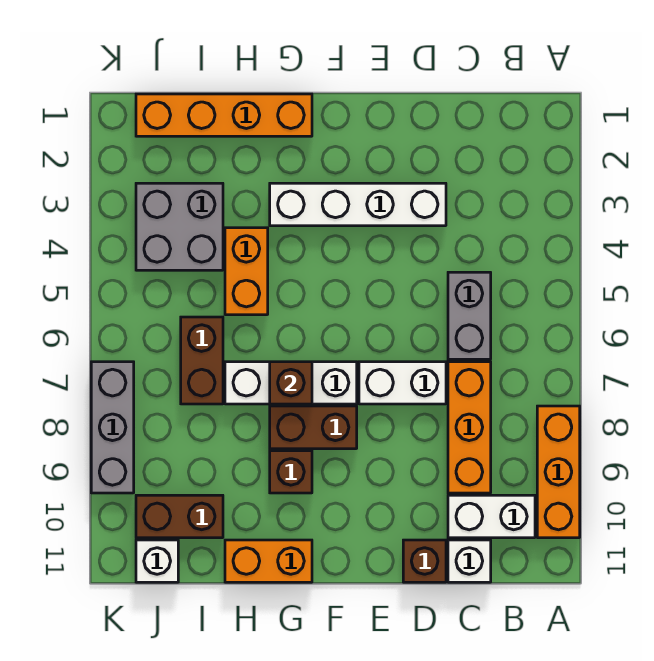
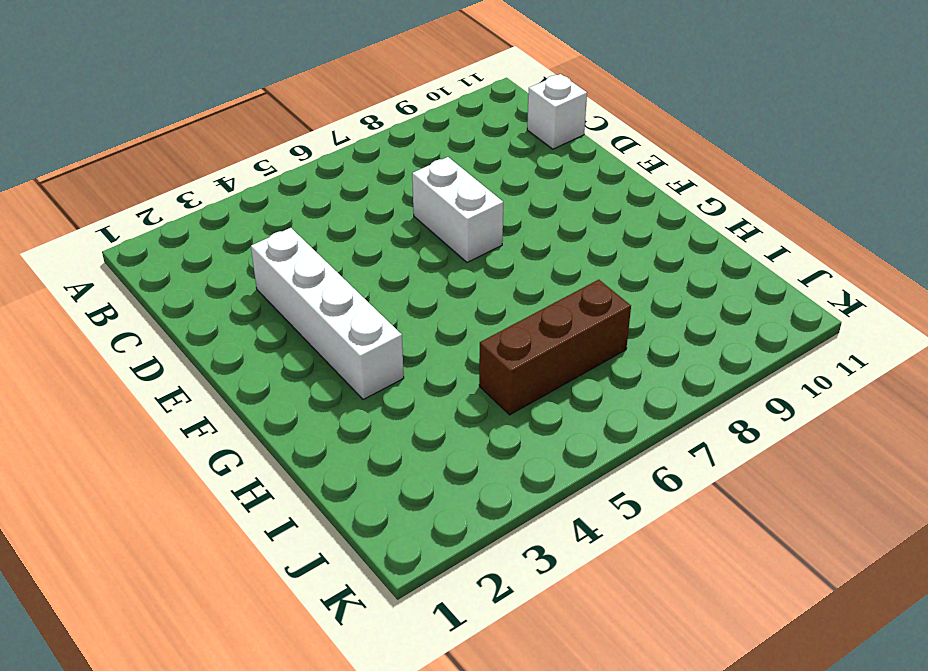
brown 1x3 brick [479,280,631,415] -> brown 1x2 brick [181,317,223,404]
none -> orange 1x3 brick [537,406,580,538]
none -> white 1x2 brick [448,495,535,538]
none -> grey 1x2 brick [448,272,491,359]

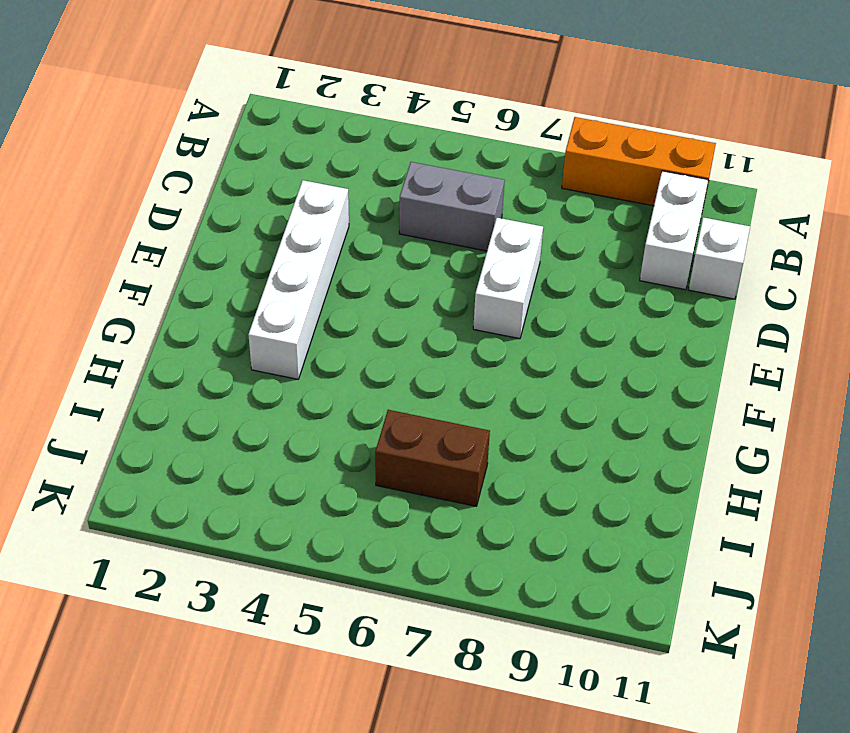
none -> orange 1x3 brick [448,362,491,493]
none -> brown 1x1 brick [403,540,446,582]
none -> white 1x3 brick [225,362,357,404]

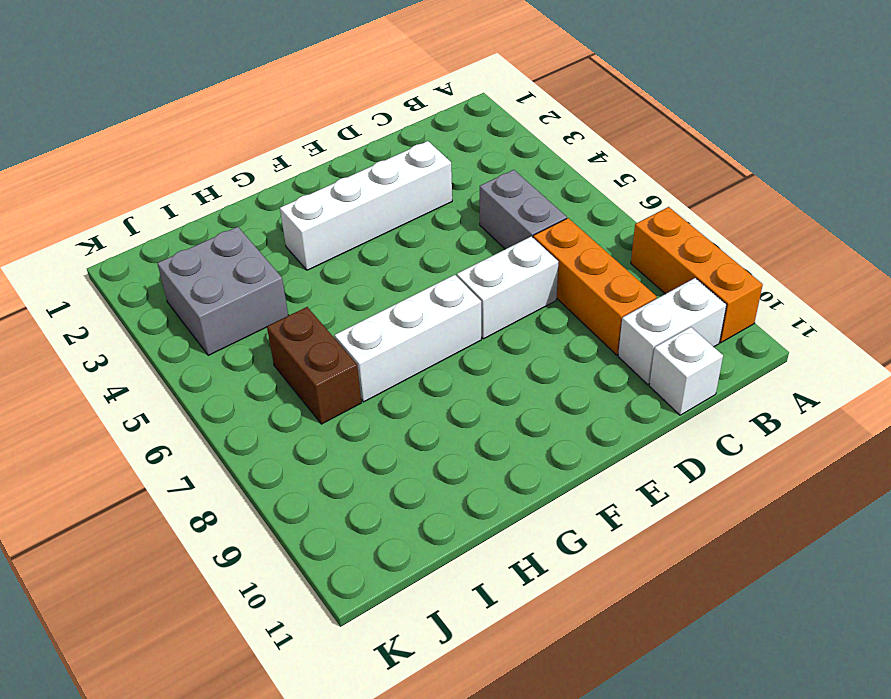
none -> brown 1x1 brick [403,540,446,582]
none -> brown 1x2 brick [270,406,357,449]
none -> orange 1x4 brick [136,94,312,136]

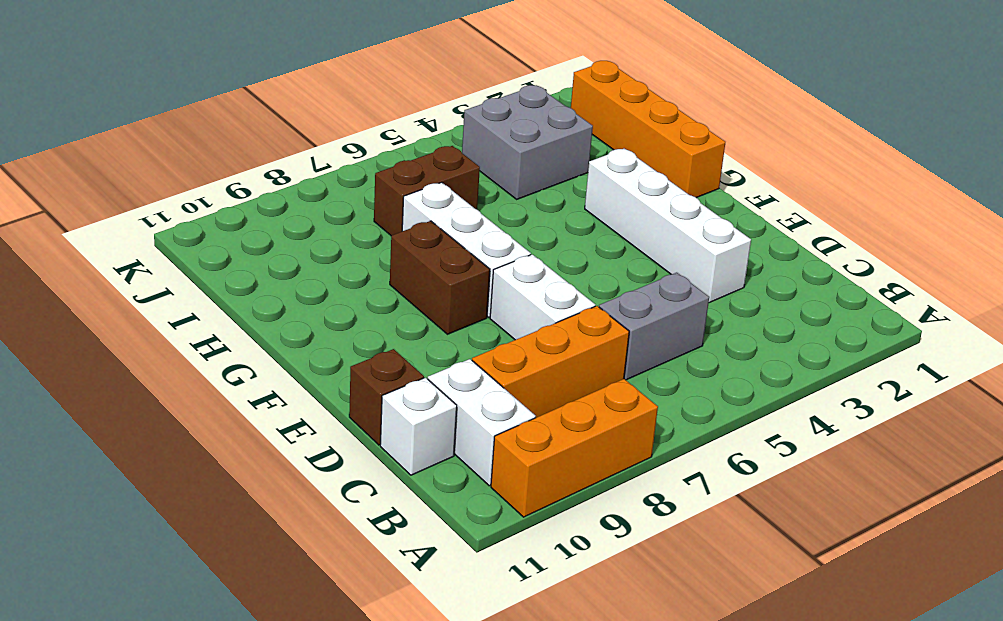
none -> brown 1x1 brick [270,451,312,493]
none -> orange 1x2 brick [225,540,312,582]
none -> orange 1x2 brick [225,228,268,315]

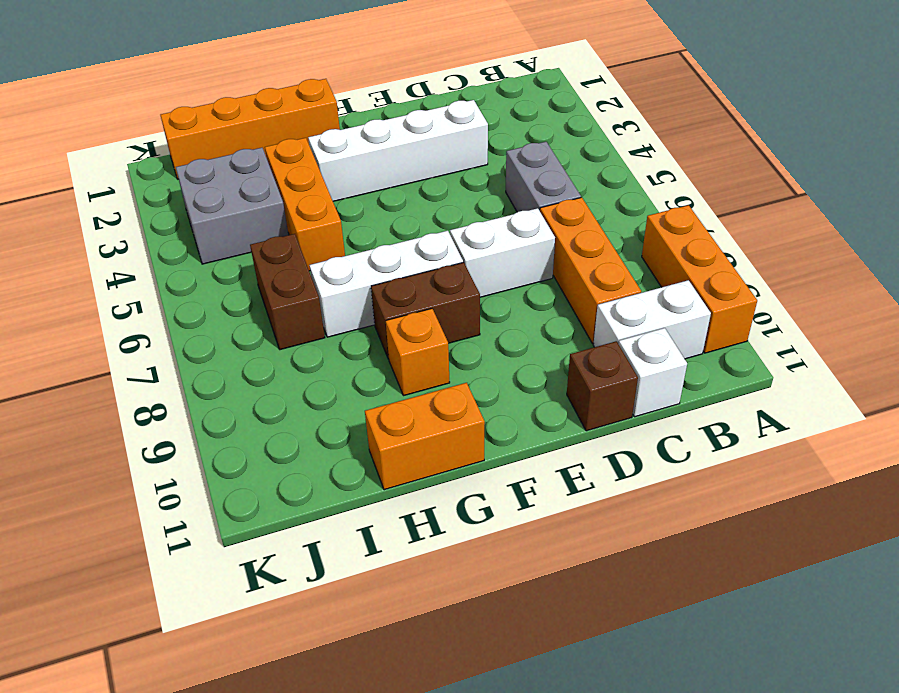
orange 1x1 brick [386,309,450,396] -> brown 1x1 brick [270,451,312,493]
orange 1x3 brick [265,138,345,271] -> orange 1x2 brick [225,228,268,315]
none -> brown 1x2 brick [136,495,223,538]
none -> white 1x1 brick [136,540,178,582]
none -> grey 1x3 brick [91,362,134,493]

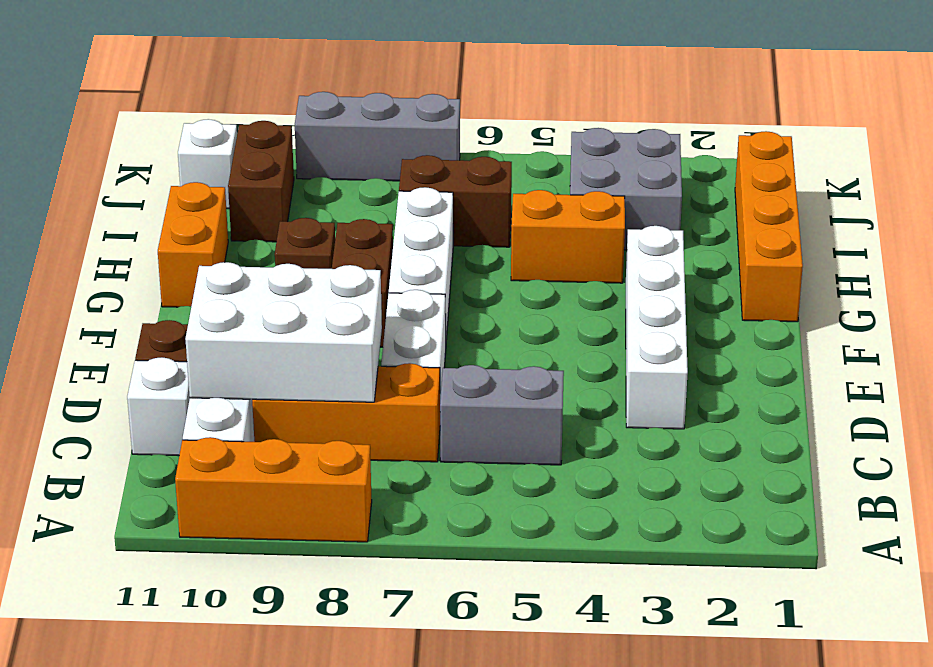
white 2x3 brick [185,262,382,402] -> none
none -> brown 1x1 brick [270,362,312,404]

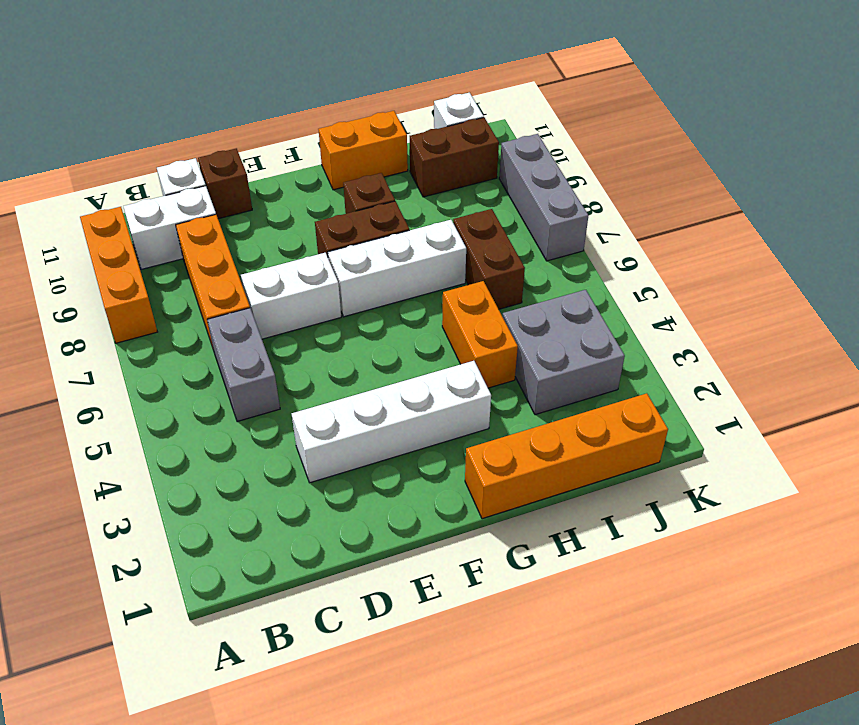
none -> brown 1x1 brick [270,362,312,404]

